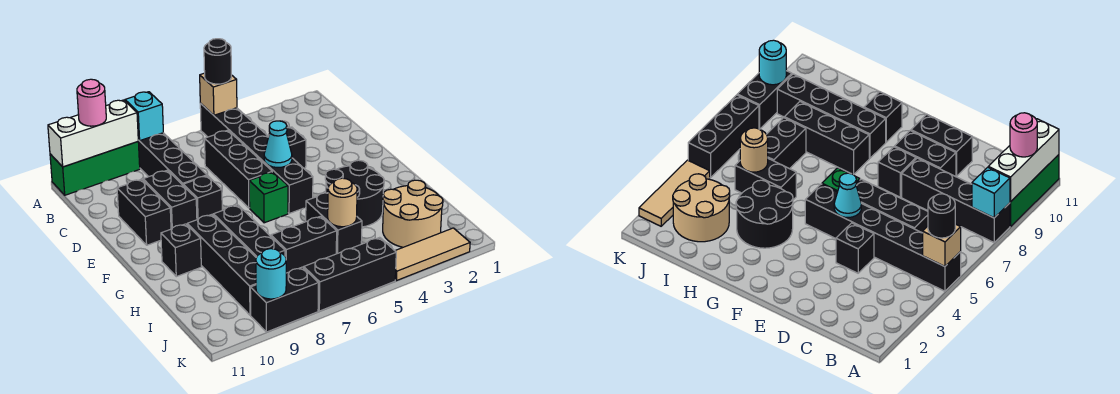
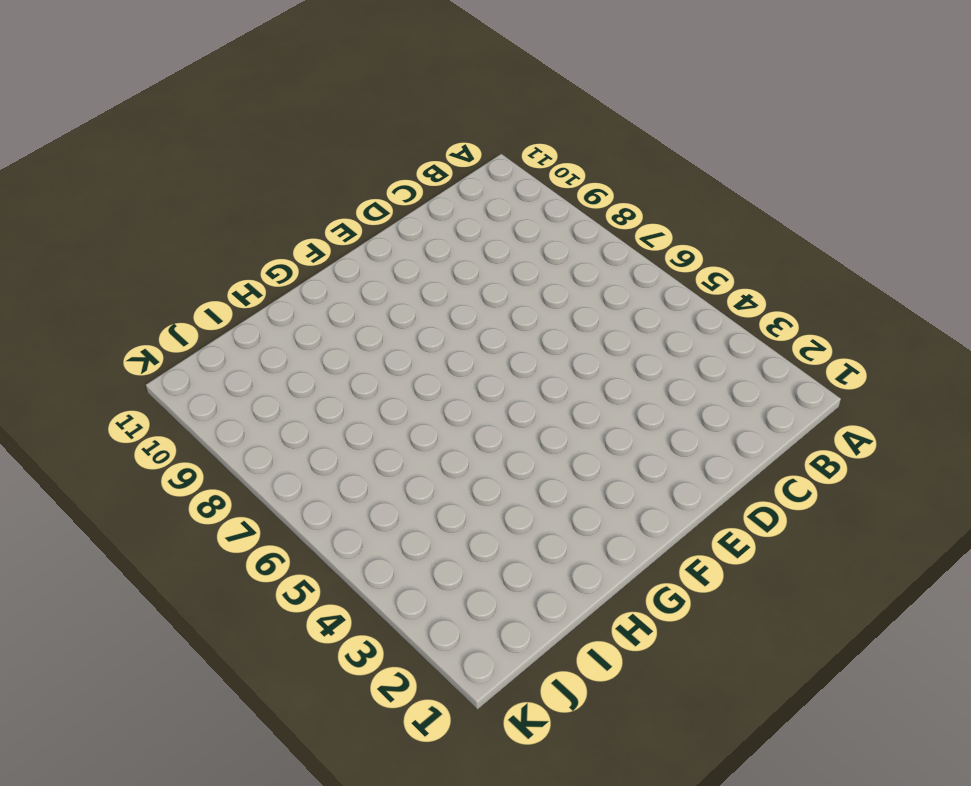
none -> black 1x6 brick [200,104,313,214]
none -> black 1x4 brick [138,133,207,185]
none -> green 1x3 brick [50,142,140,195]

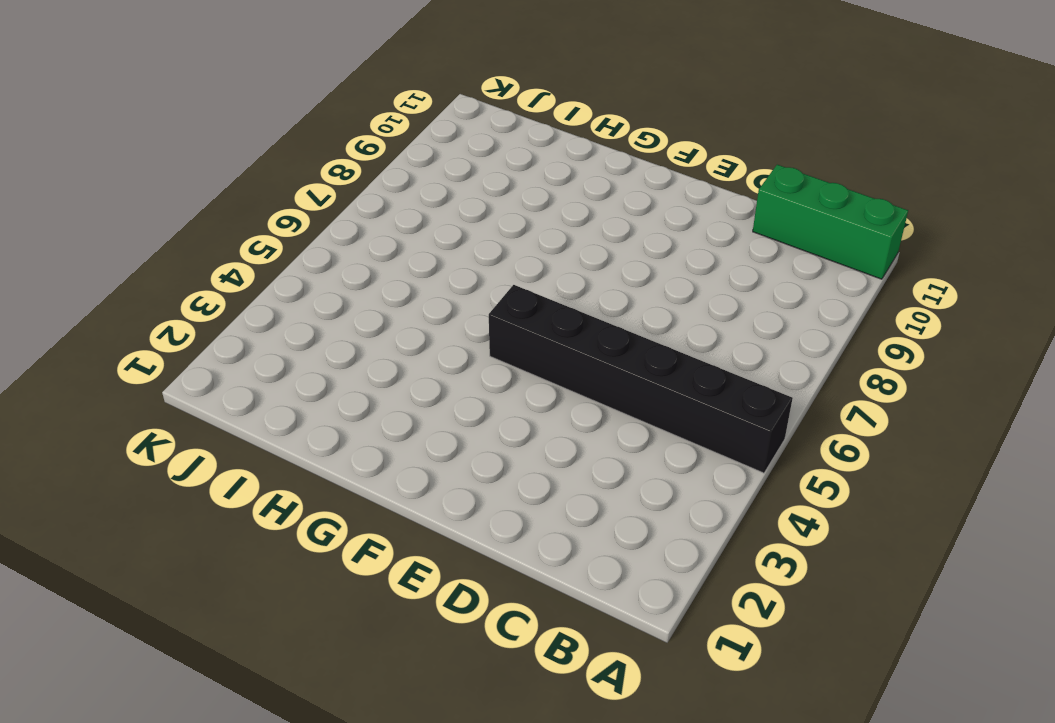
green 1x3 brick [753,165,908,279] -> green 1x3 brick turned to [50,142,140,195]
none -> black 1x4 brick [138,133,207,185]
none -> black 1x3 brick [205,130,272,208]
none -> black 1x1 brick [268,127,306,168]

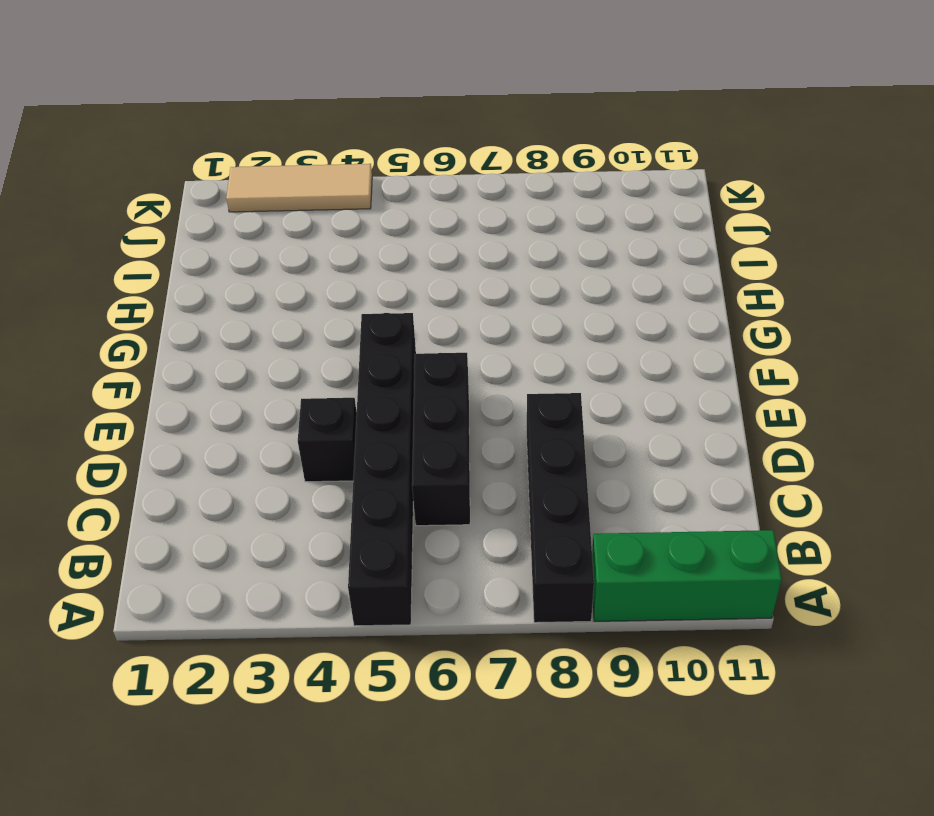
none -> black 1x2 brick [143,170,197,229]
none -> black 1x2 brick [117,179,171,245]
none -> black 1x1 brick [183,176,222,220]

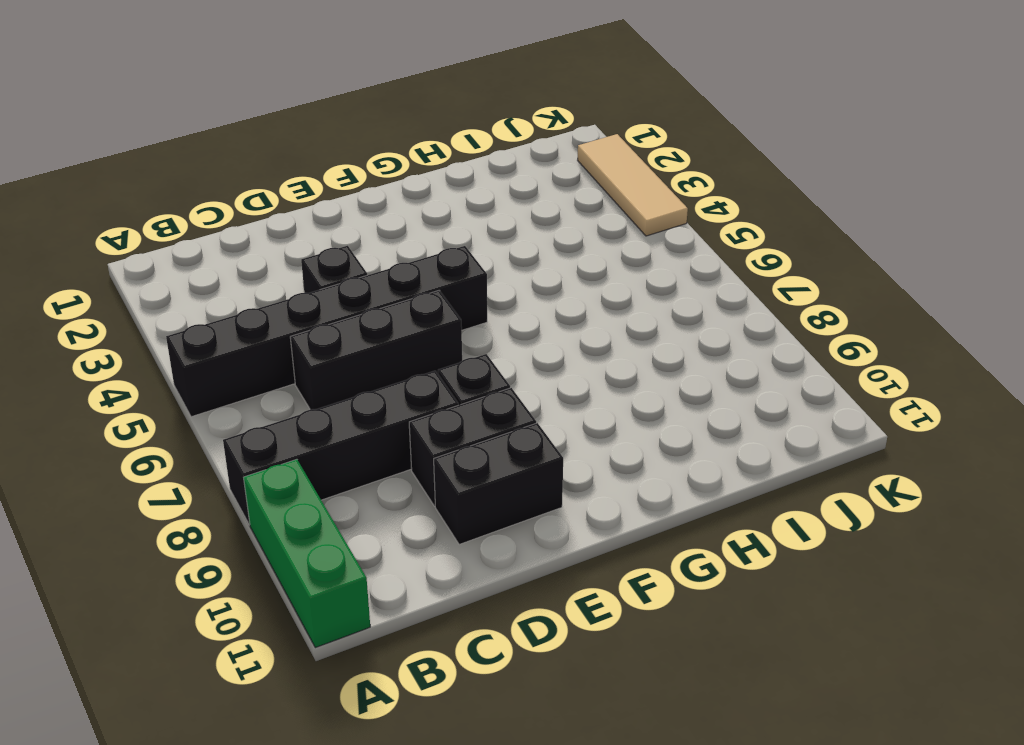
none -> green 1x1 brick [249,172,288,223]
none -> black 2x2 round brick [325,160,384,227]
none -> black 1x3 brick [213,205,285,258]

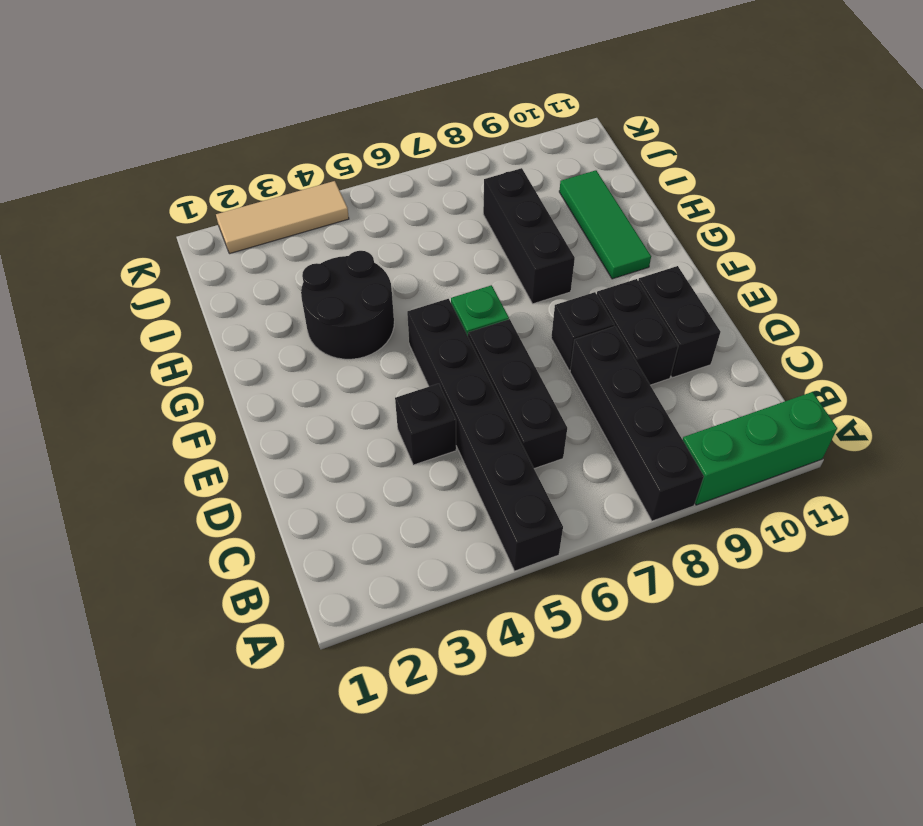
green 1x3 tile [559,170,651,279] -> black 1x1 brick [161,224,201,277]
none -> black 1x4 brick [187,215,256,315]
none -> black 1x2 brick [306,193,362,254]
none -> tan 2x2 round brick [383,180,443,247]

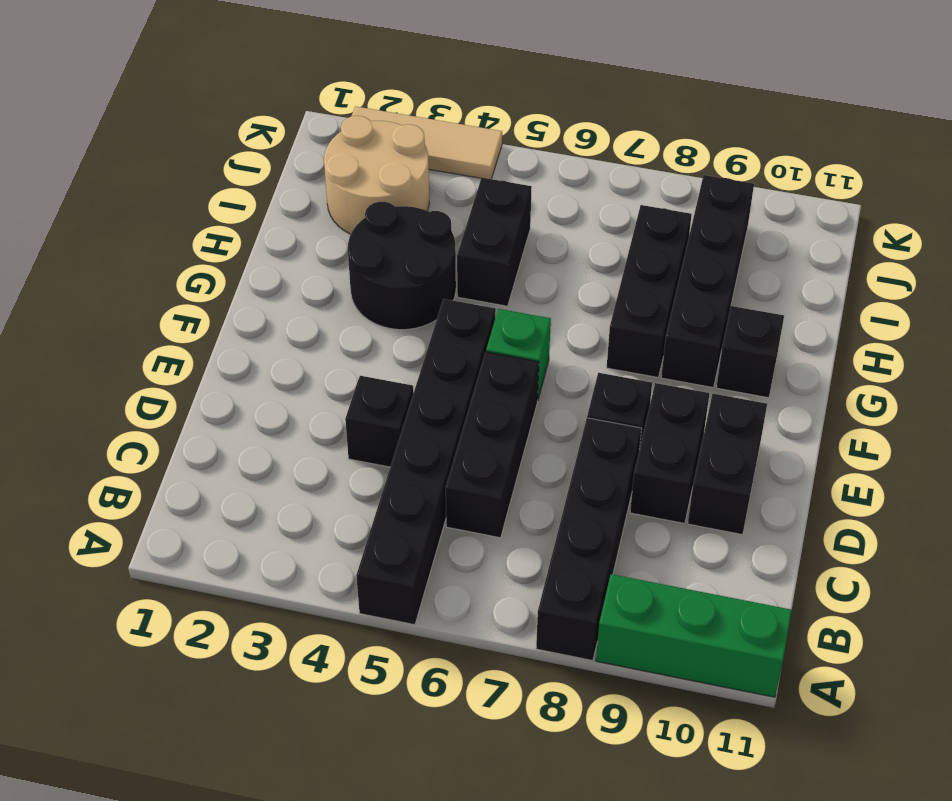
none -> black 1x2 brick [271,216,337,273]
none -> black 1x3 brick [304,237,396,311]
none -> black 1x2 brick [250,267,319,332]

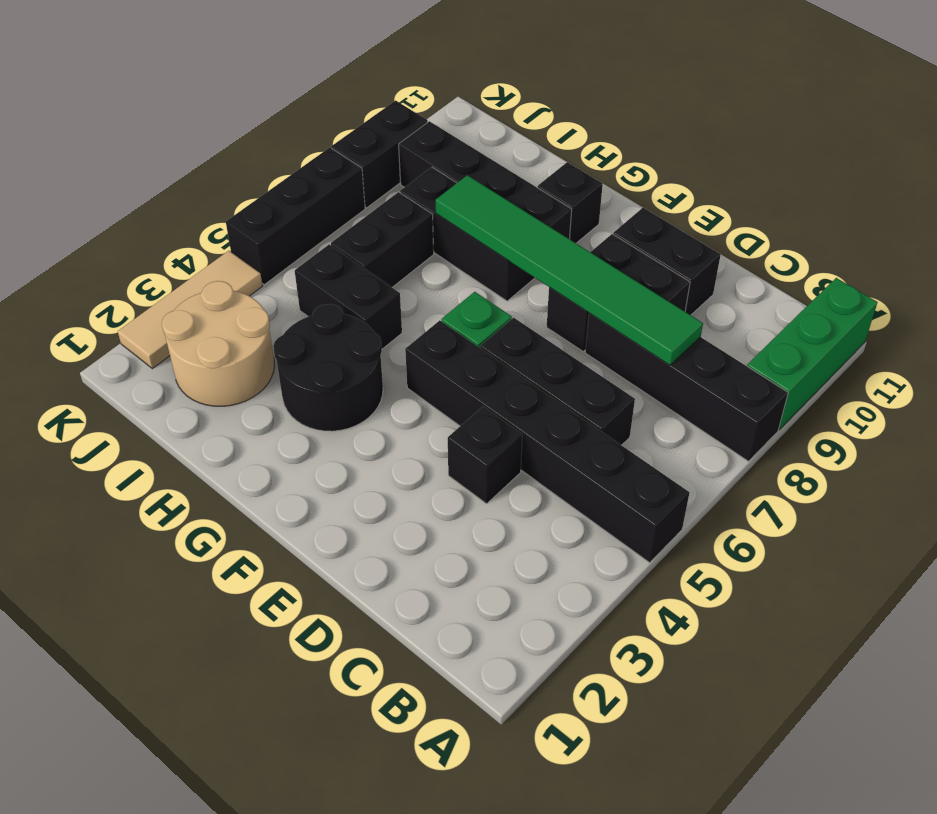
green 1x6 tile [436,175,703,365] -> none
none -> tan 1x1 brick [200,73,237,115]
none -> cyan 1x1 brick [125,92,163,141]
none -> white 1x3 brick [48,100,138,167]

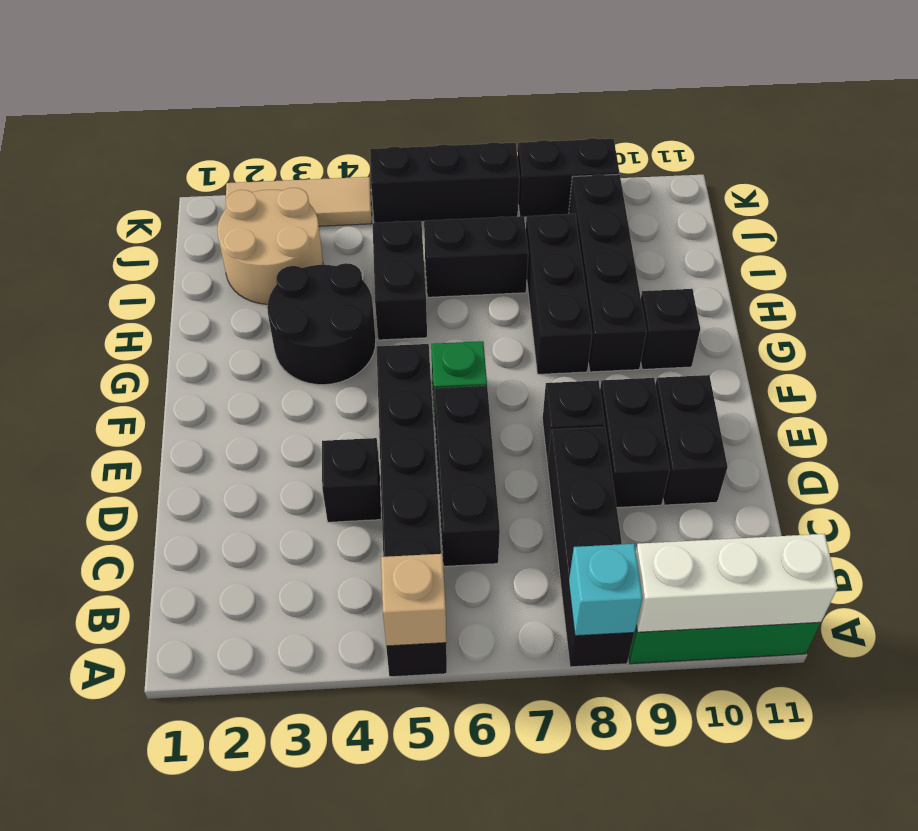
none -> cyan 1x1 cone [264,121,292,168]
none -> tan 1x1 round brick [328,178,357,227]
none -> cyan 1x1 round brick [256,249,286,299]

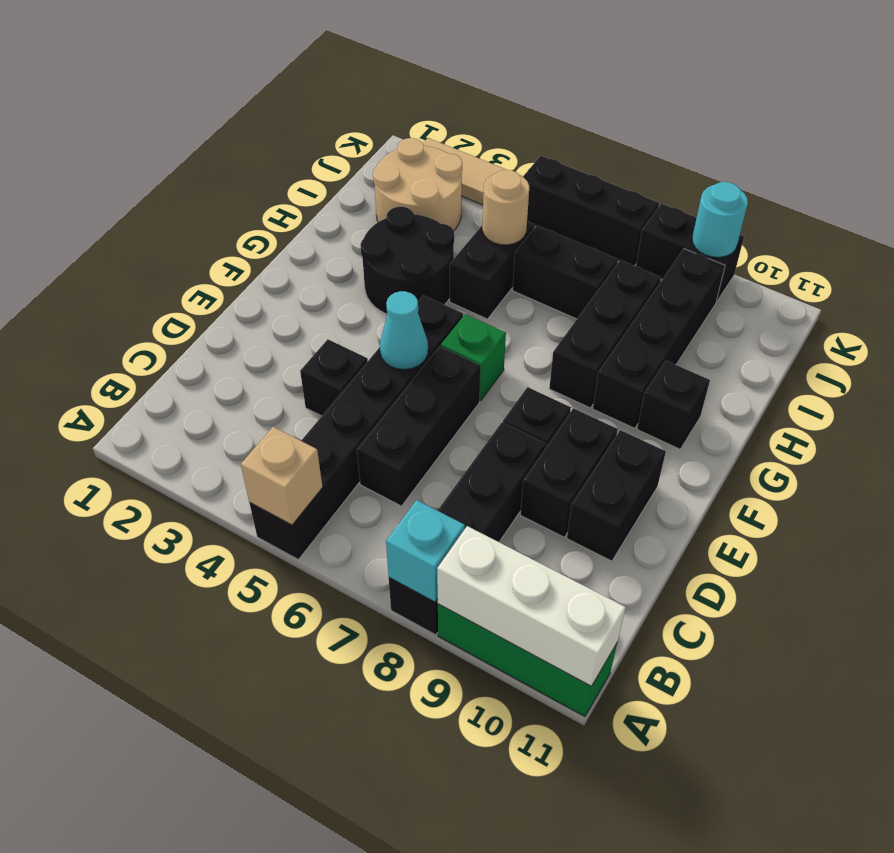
none -> black 1x1 round brick [204,39,231,84]
none -> pink 1x1 round brick [77,79,106,126]

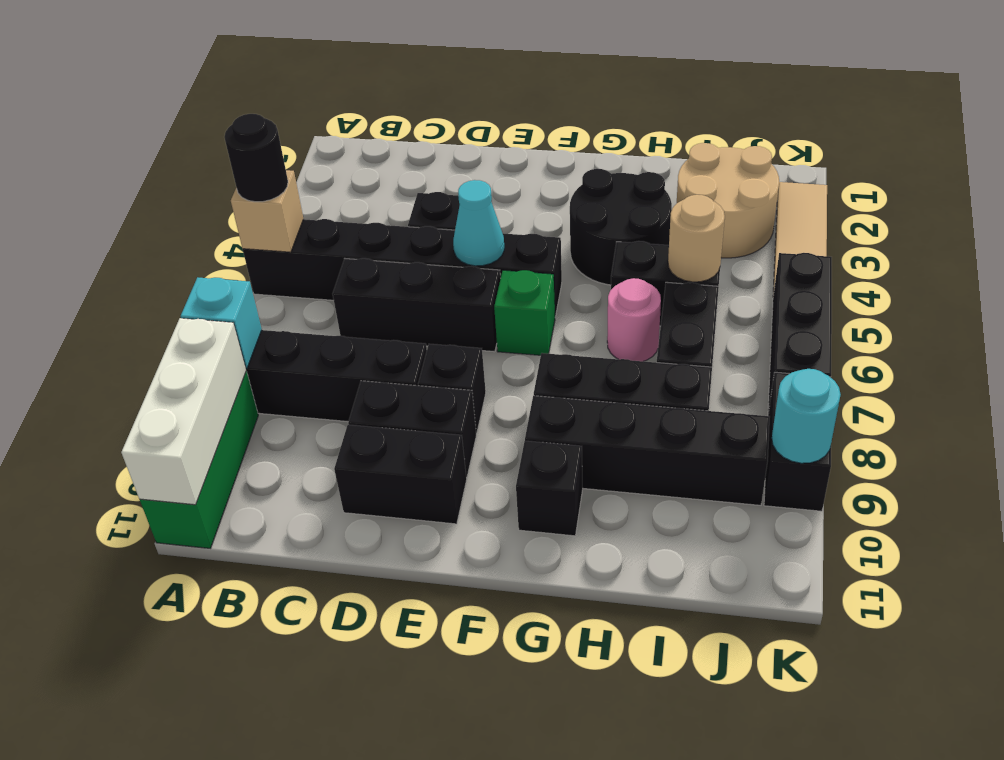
pink 1x1 round brick [607,278,661,361] -> pink 1x1 round brick moved to [77,79,106,126]

